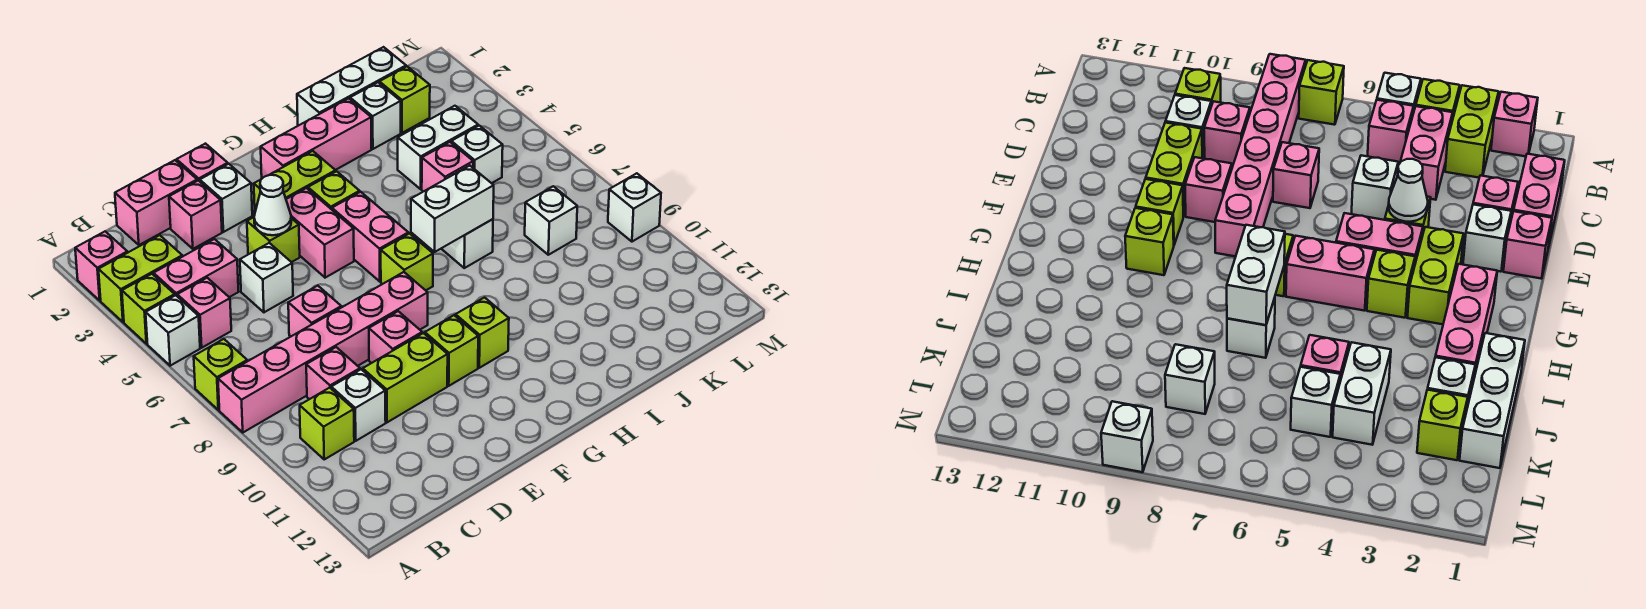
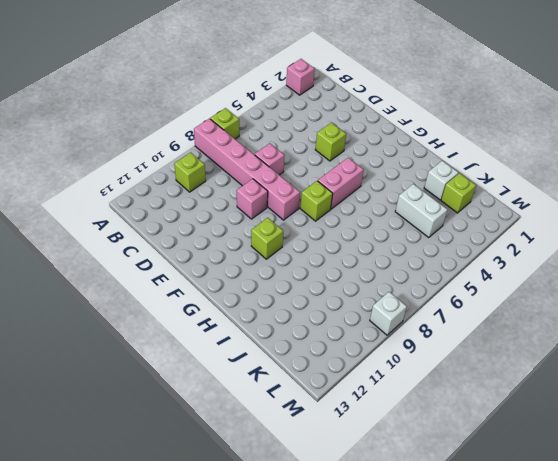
none -> lime 1x2 brick [98,235,182,322]
none -> lime 1x1 brick [122,274,175,344]
none -> white 1x1 brick [146,295,200,366]
none -> pink 1x2 brick [154,239,238,297]

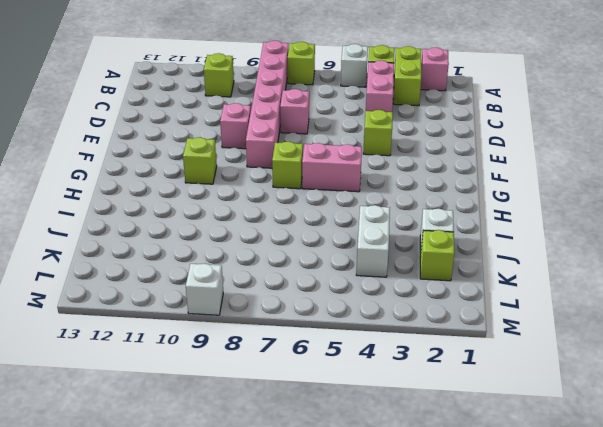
none -> pink 1x1 brick [177,278,231,348]
none -> pink 1x2 brick [115,160,197,245]
none -> pink 1x1 brick [306,347,360,399]
none -> white 1x1 brick [331,369,386,441]

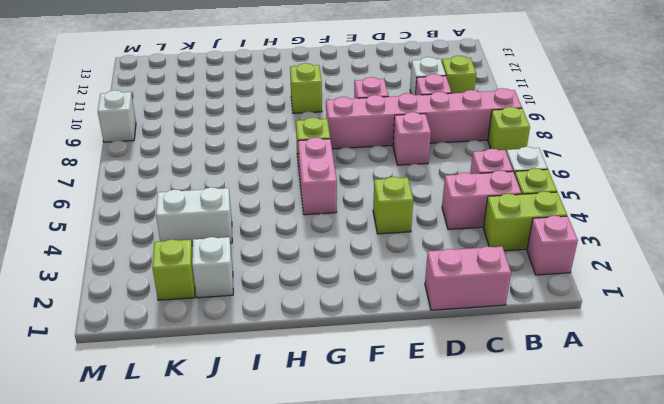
none -> pink 1x1 brick [169,181,222,249]
none -> white 1x1 brick [240,243,293,312]
none -> lime 1x2 brick [363,333,448,422]
none -> pink 1x1 brick [177,144,228,181]

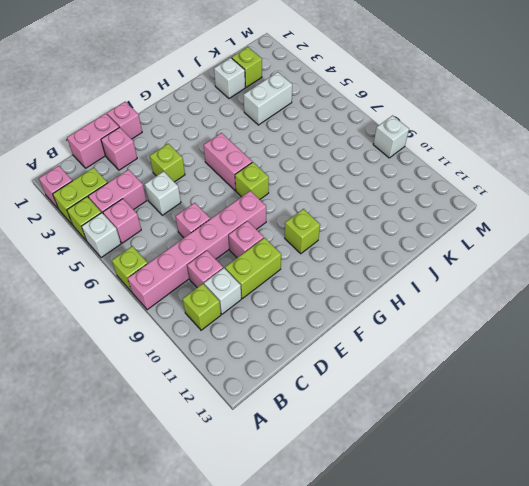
none -> white 1x1 brick [200,164,252,232]
none -> lime 1x2 brick [254,151,336,211]
none -> pink 1x2 brick [286,188,354,278]
none -> lime 1x1 brick [425,315,478,386]

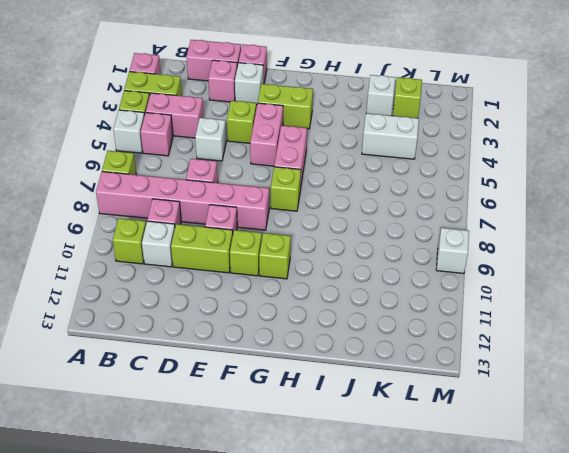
none -> pink 1x3 brick [261,98,372,178]
none -> lime 1x1 brick [308,171,360,209]
none -> white 1x3 brick [297,47,406,126]
none -> white 1x1 brick [441,219,493,268]

